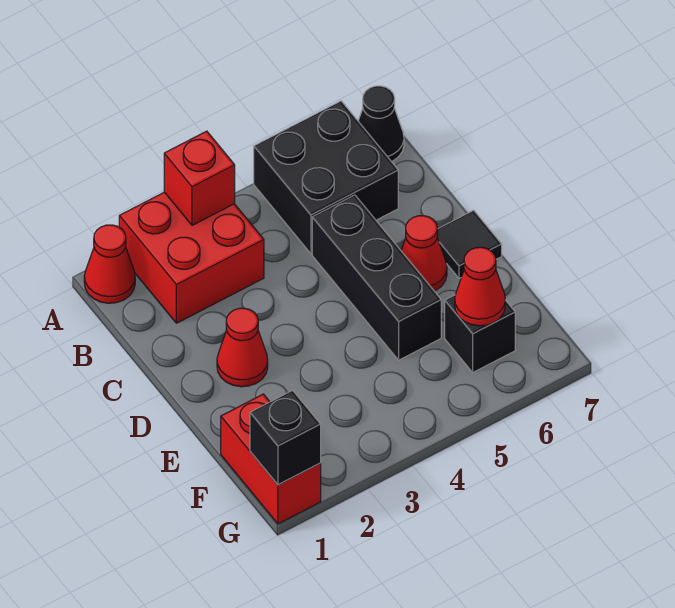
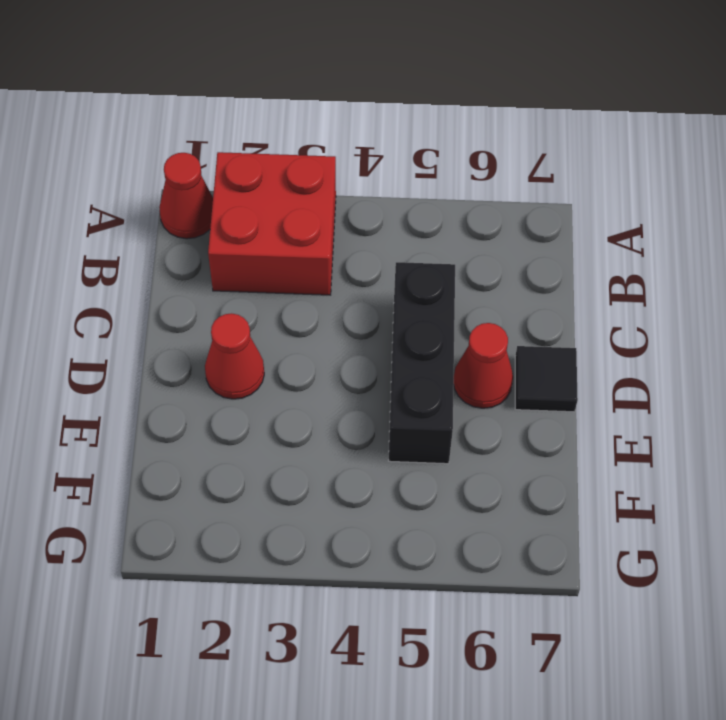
none -> black 2x2 brick [254,101,398,254]
none -> black 1x1 cone [358,86,404,162]
none -> red 1x2 brick [221,394,321,524]

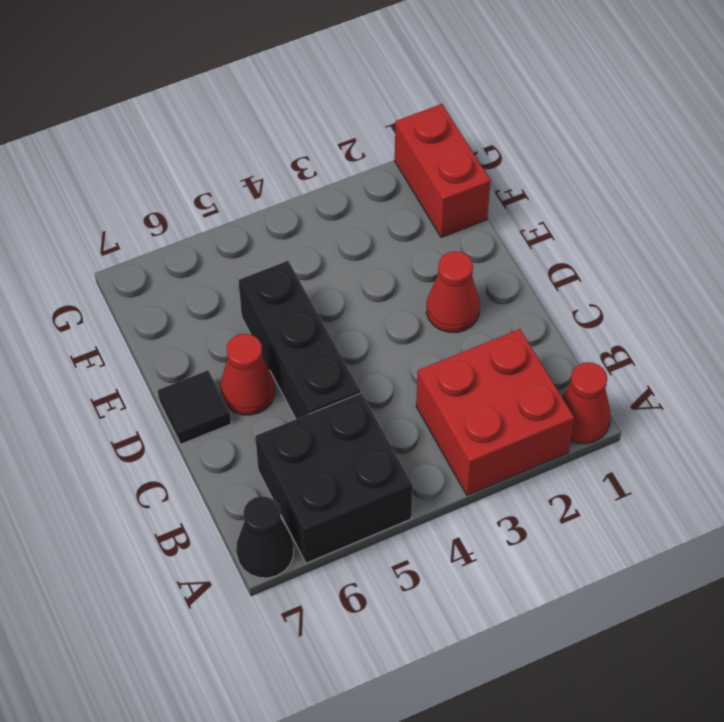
none -> black 1x1 brick [445,295,515,372]
none -> red 1x1 brick [164,131,235,225]
none -> red 1x1 cone [455,247,505,326]

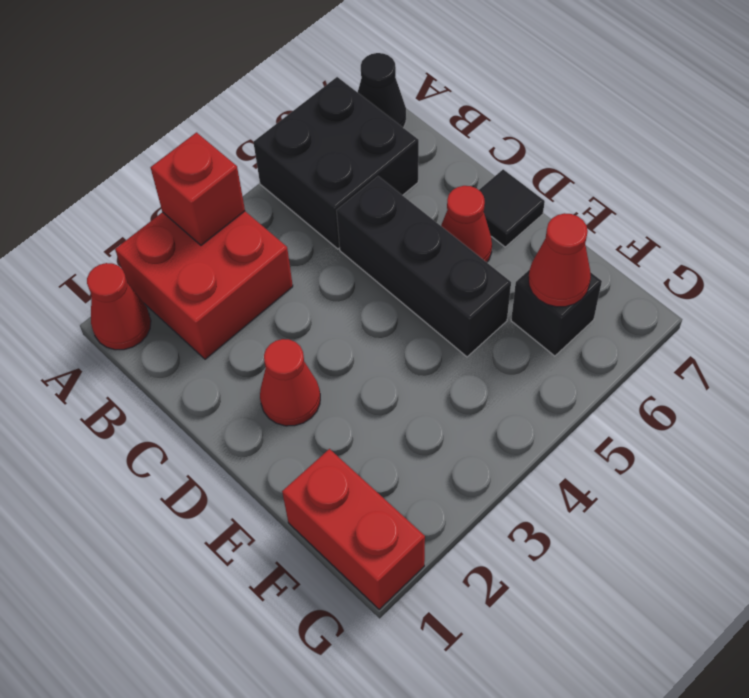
none -> black 1x1 brick [250,390,321,485]

